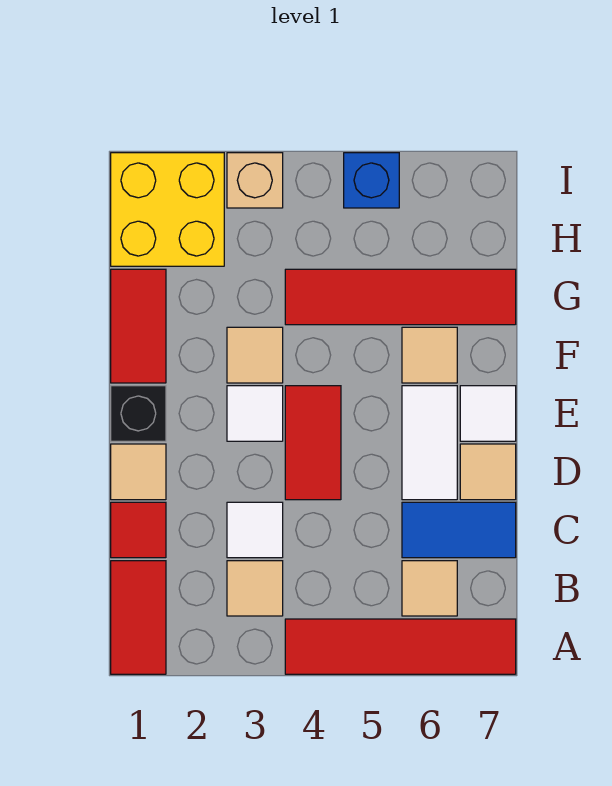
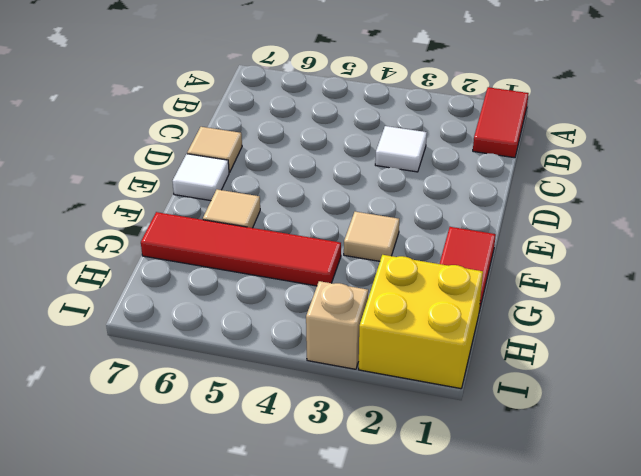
none -> red 1x4 tile [285,619,516,674]
none -> tan 1x1 tile [227,561,283,616]
none -> tan 1x1 tile [402,561,457,616]

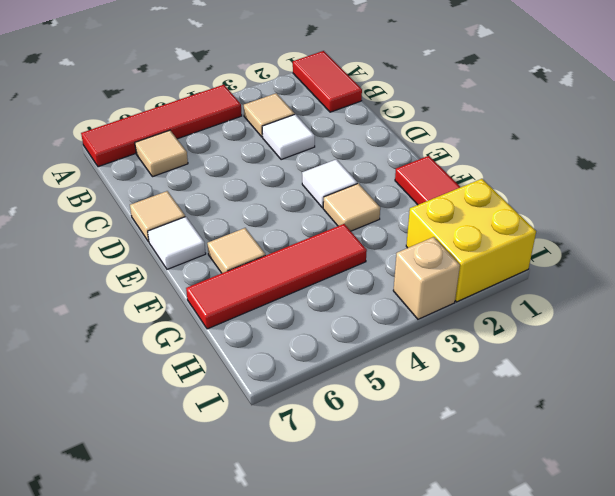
none -> red 1x1 tile [111,502,166,558]
none -> blue 1x2 tile [402,502,516,558]
none -> tan 1x1 tile [111,444,166,500]

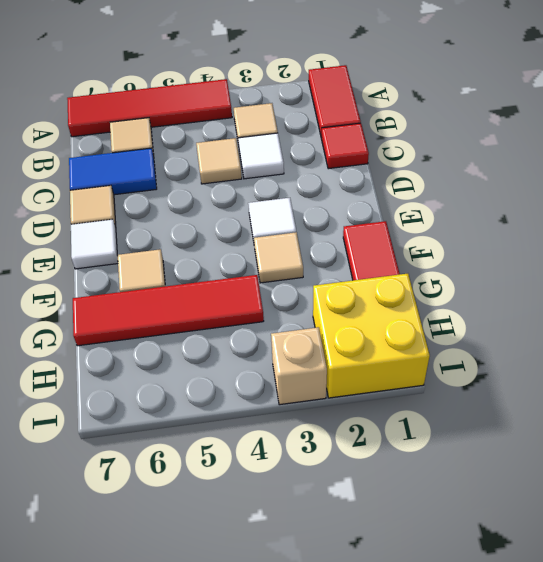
tan 1x1 tile [196,138,242,184] -> tan 1x1 tile moved to [111,444,166,500]
none -> red 1x2 tile [285,386,341,500]
none -> white 1x2 tile [402,386,457,500]
none -> black 1x1 brick [111,386,166,441]

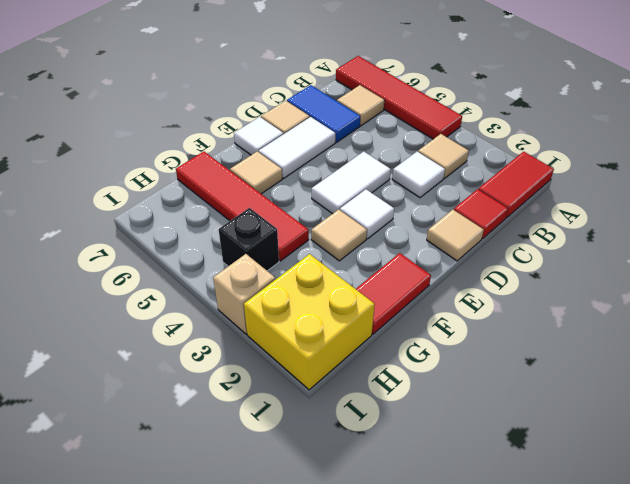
white 1x2 tile [312,152,391,214] -> red 1x2 tile [285,386,341,500]
black 1x1 brick [218,208,279,271] -> black 1x1 brick moved to [111,386,166,441]
none -> blue 1x1 brick [344,153,399,208]

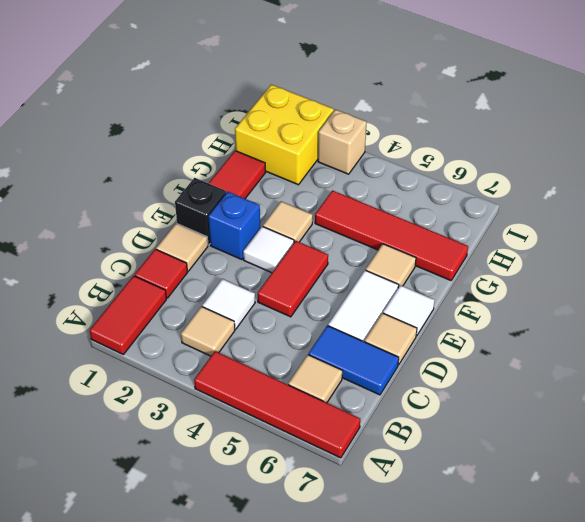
blue 1x1 brick [208,192,260,260] -> blue 1x1 brick moved to [344,153,399,208]

